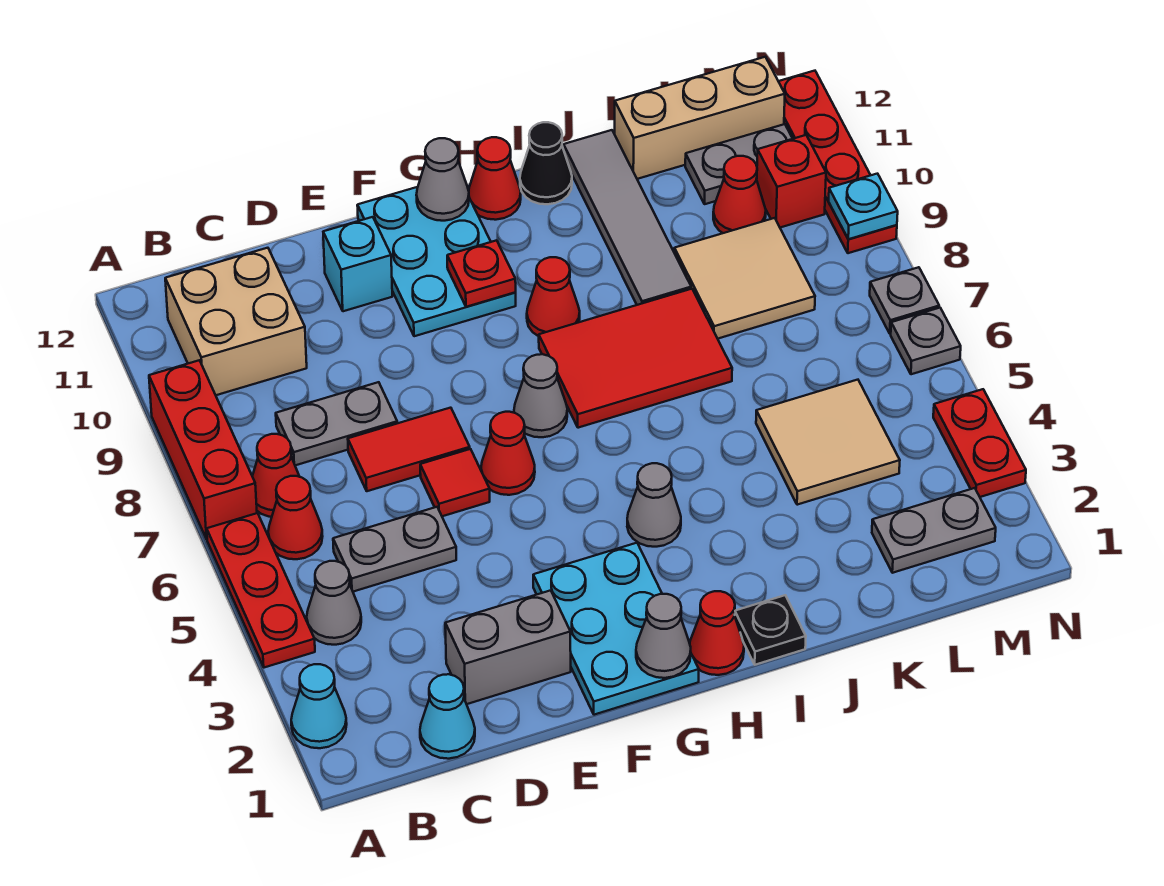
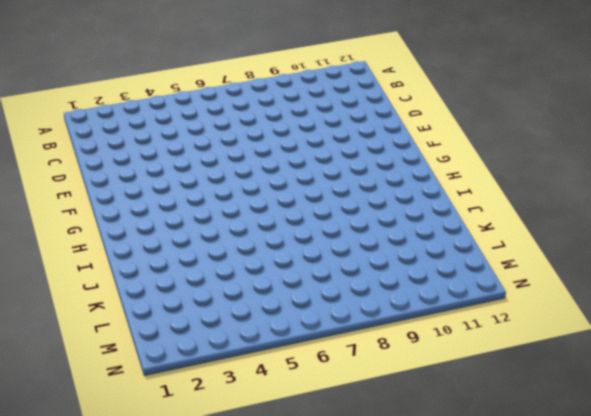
none -> cyan 1x1 cone [291,664,347,748]
none -> red 1x3 plate [207,513,315,668]
none -> red 1x3 brick [149,360,257,539]
none -> grey 1x1 cone [307,561,361,645]

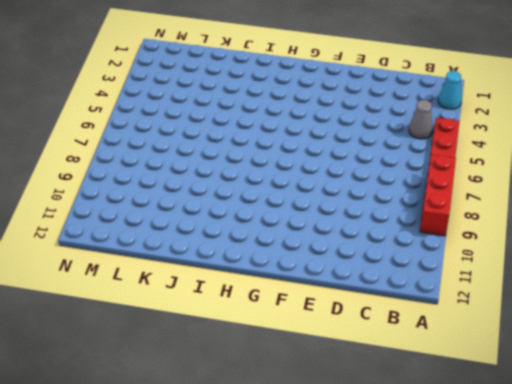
none -> red 1x1 cone [268,476,323,559]
none -> red 1x1 cone [252,434,299,517]
none -> tan 2x2 brick [165,248,307,395]
none -> cyan 1x1 cone [420,674,475,759]

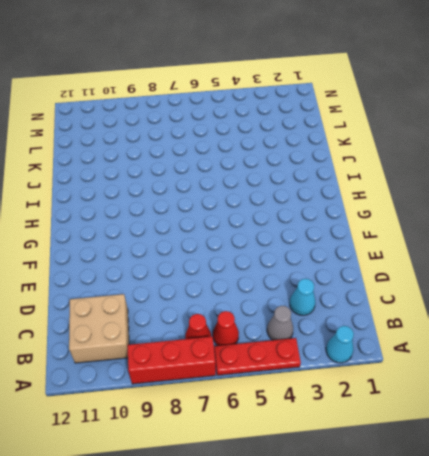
cyan 1x1 cone [290,279,315,315] -> cyan 1x1 cone moved to [420,674,475,759]
none -> grey 1x2 plate [333,507,456,592]
none -> grey 1x2 plate [276,382,397,465]
none -> grey 1x2 brick [445,590,571,704]
none -> red 1x2 tile [348,408,470,491]

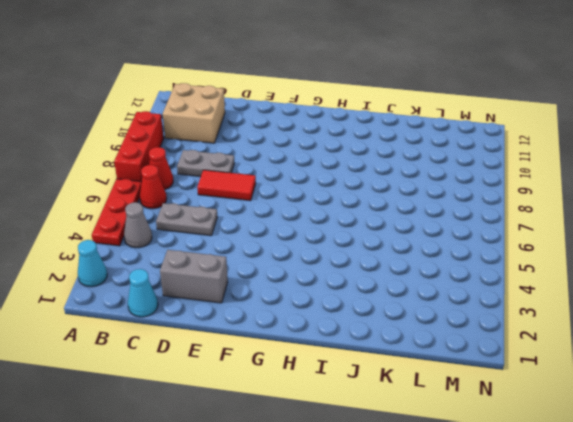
none -> red 1x1 tile [420,449,490,516]
none -> cyan 1x1 brick [323,217,392,311]
none -> cyan 2x3 plate [533,543,699,715]
none -> red 1x1 cone [481,412,535,495]

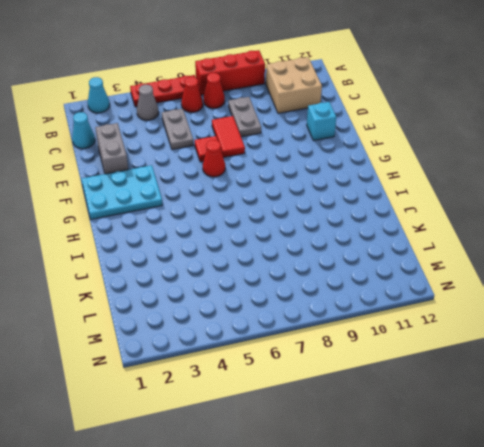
none -> cyan 2x3 plate [357,187,516,336]
none -> grey 1x1 cone [514,354,567,437]
none -> red 1x1 cone [690,591,744,675]
none -> grey 1x1 cone [627,463,681,547]

